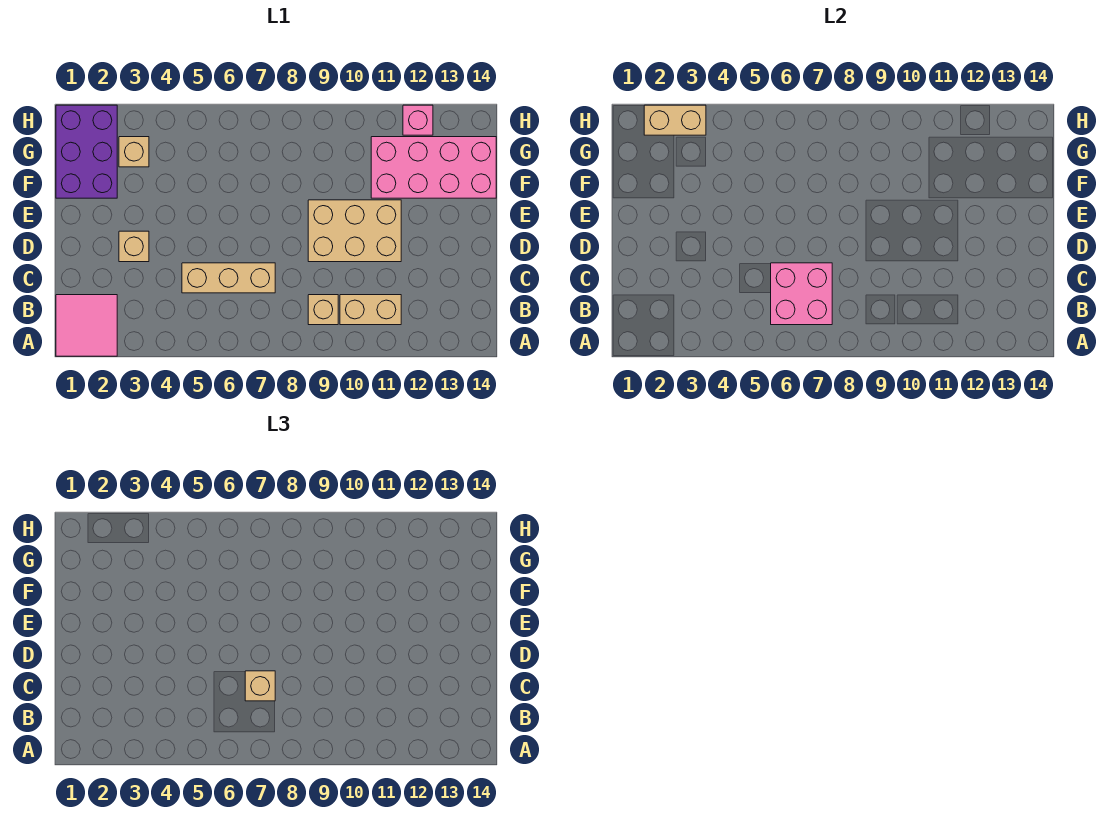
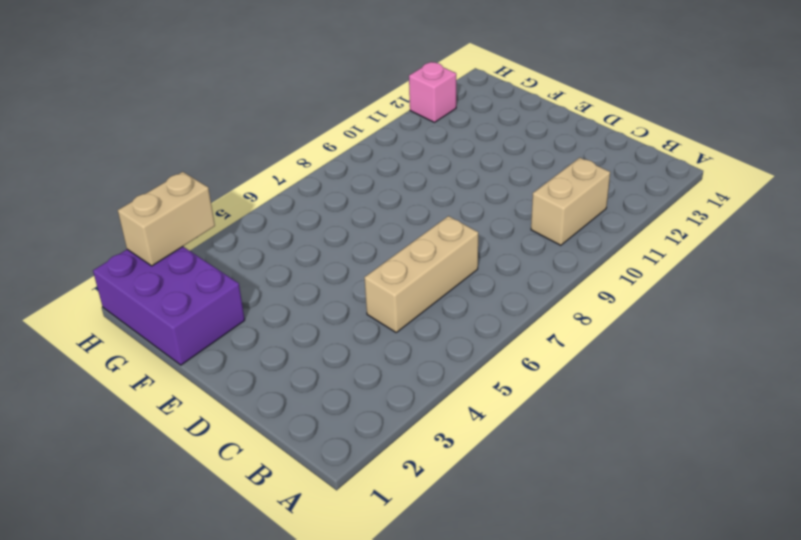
none -> pink 2x2 tile [56,295,117,356]
none -> tan 1x1 brick [308,295,338,325]
none -> tan 1x1 brick [119,231,149,262]

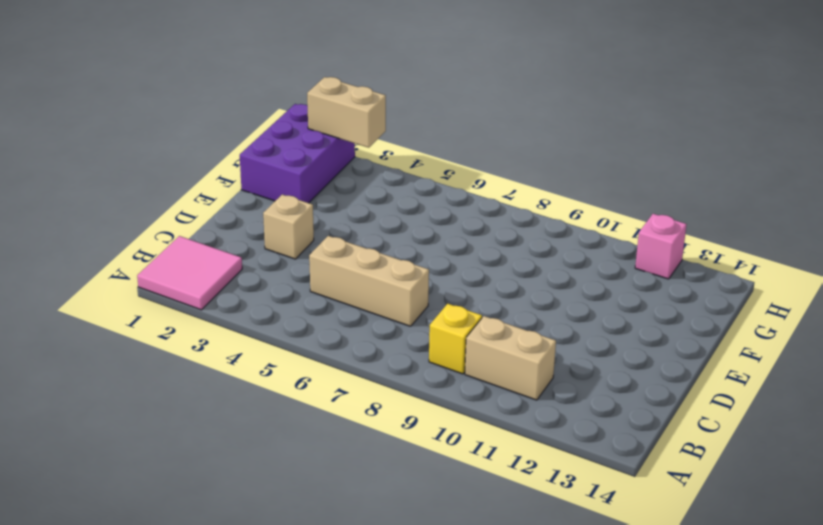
yellow 1x1 brick [429,304,482,374] -> tan 1x1 brick [308,295,338,325]
none -> tan 2x3 brick [308,200,401,262]
none -> pink 2x4 brick [371,137,496,198]
none -> tan 1x1 brick [119,137,149,167]

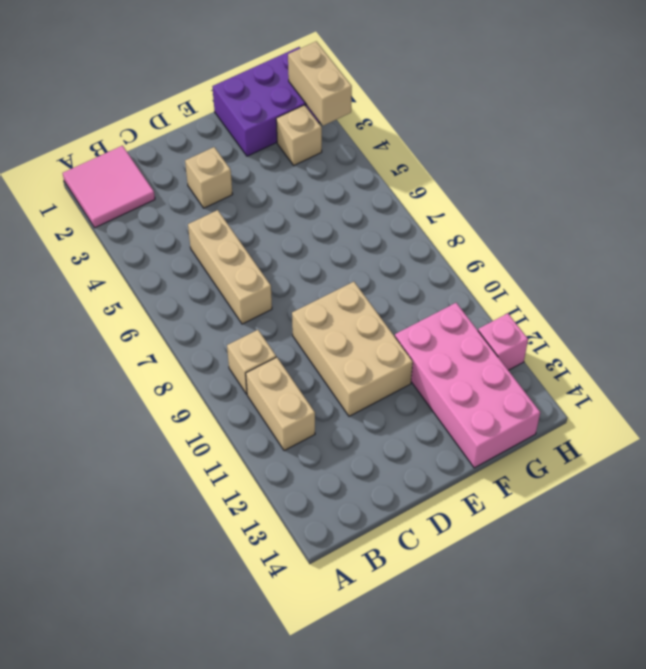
none -> pink 2x2 brick [771,263,832,325]
none -> tan 1x1 brick [245,671,275,701]

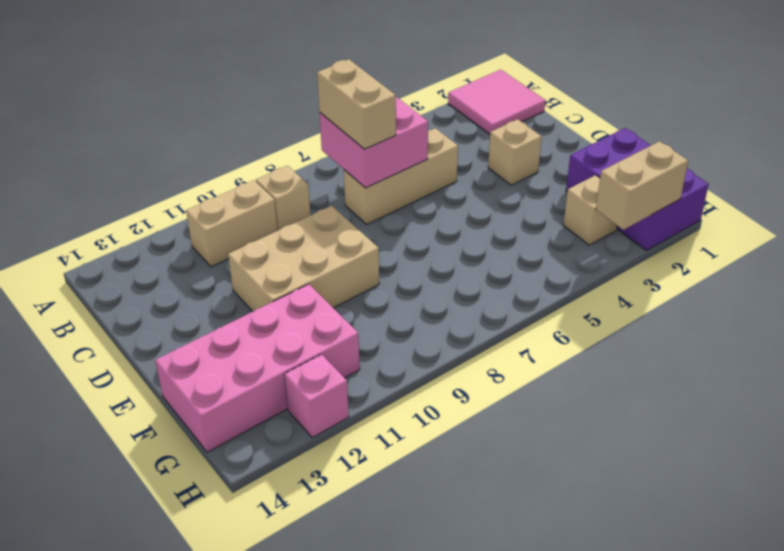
tan 1x2 brick [317,59,396,149] -> tan 1x1 brick [245,671,275,701]

